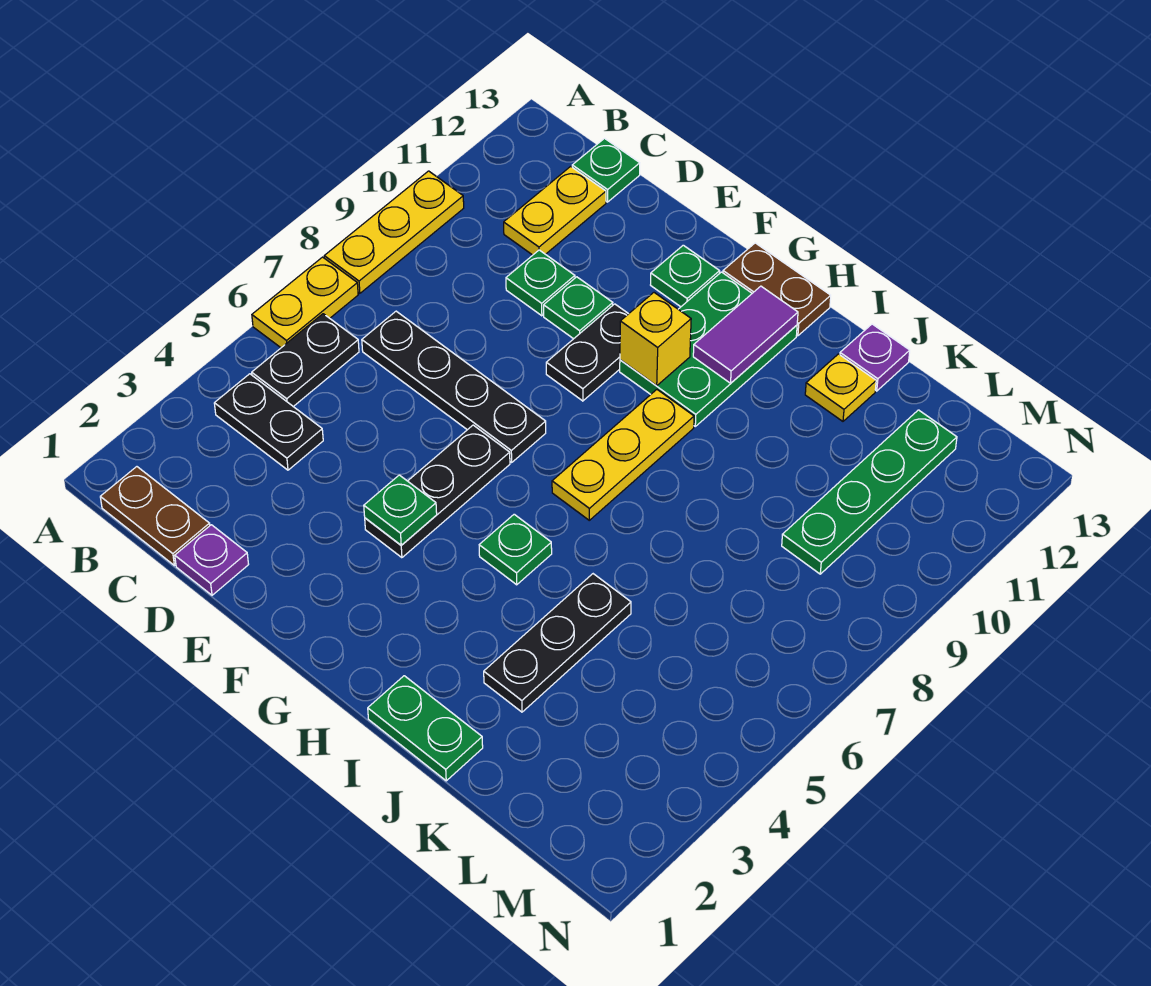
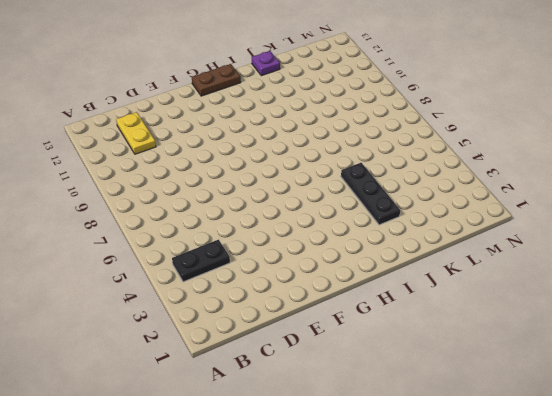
none -> yellow 1x2 plate [252,257,358,348]
none -> yellow 1x3 plate [324,171,464,293]
none -> brown 1x2 plate [100,467,210,566]

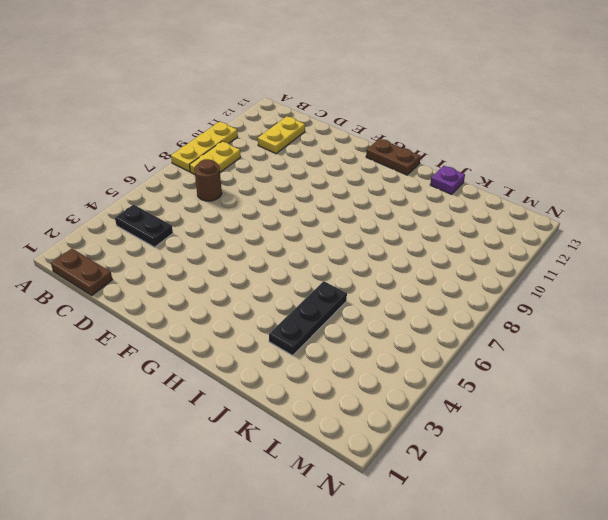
yellow 1x2 plate [190,141,241,174] -> yellow 1x2 plate moved to [252,257,358,348]
brown 1x1 round brick [194,159,222,201] -> black 1x4 plate [362,311,546,462]
none -> black 1x2 plate [252,314,359,407]
none -> green 1x1 plate [572,138,640,202]
none -> purple 1x1 plate [175,525,249,595]

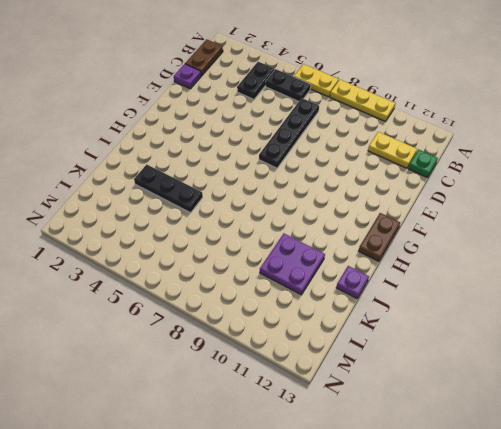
purple 2x2 plate [260,234,325,295] -> none
none -> green 1x1 plate [506,250,575,316]
none -> green 1x1 plate [544,277,613,339]
none -> black 1x3 plate [365,425,510,558]

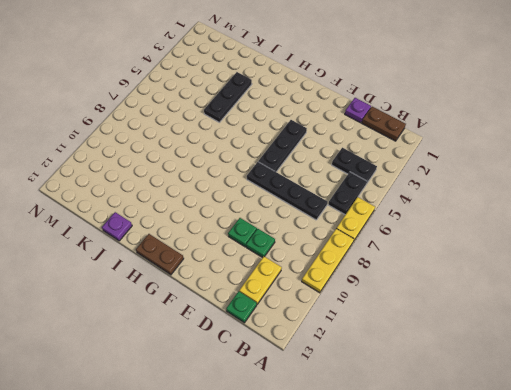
none -> black 1x2 plate [546,304,628,401]
none -> green 1x1 plate [651,245,720,307]
none -> green 2x3 plate [620,272,797,426]

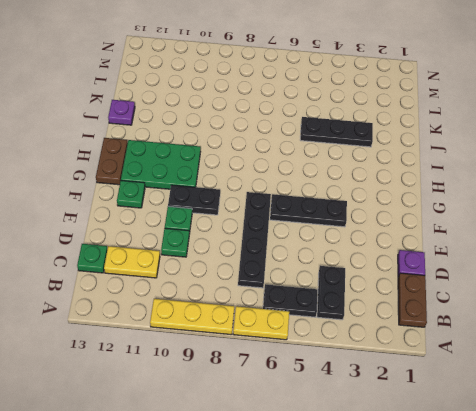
none -> green 1x1 plate [479,514,552,585]
none -> yellow 1x3 plate [552,390,694,520]
none -> green 1x2 plate [368,676,483,781]

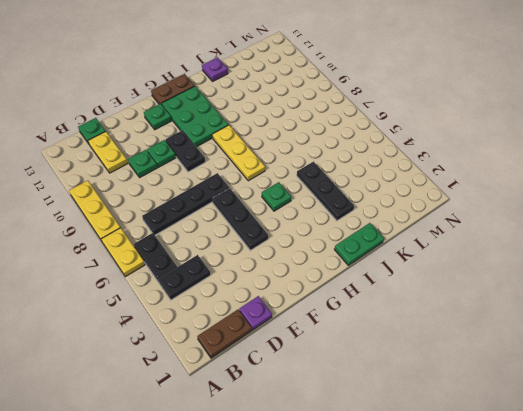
none -> yellow 1x1 plate [805,354,876,421]
none -> green 1x4 plate [782,410,957,574]
none -> green 1x1 plate [364,475,437,545]

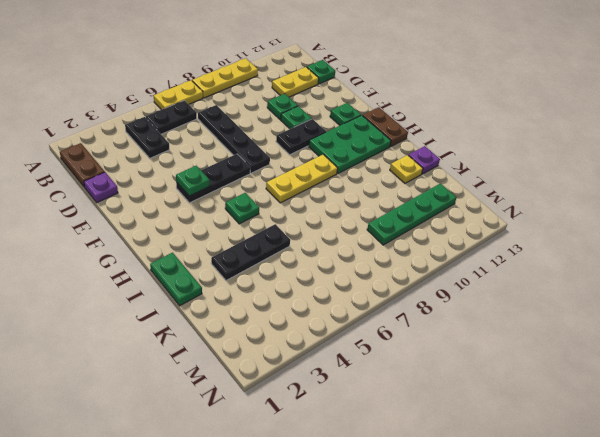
none -> yellow 1x1 brick [620,293,691,386]
none -> purple 1x2 tile [693,286,798,383]

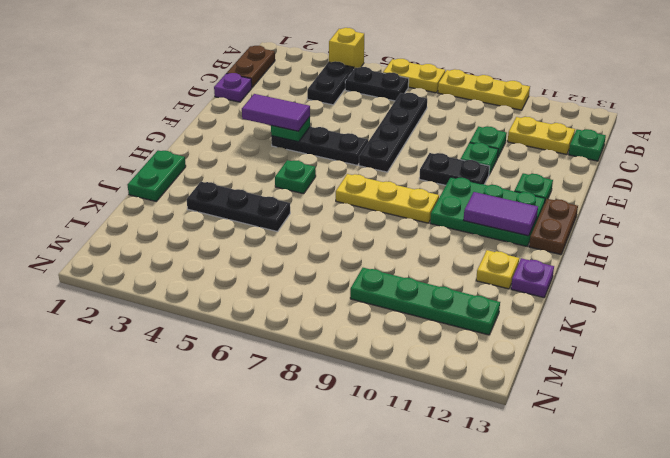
yellow 1x1 brick [329,28,364,69] -> yellow 1x1 brick moved to [620,293,691,386]
purple 1x2 tile [242,94,310,131] -> none

